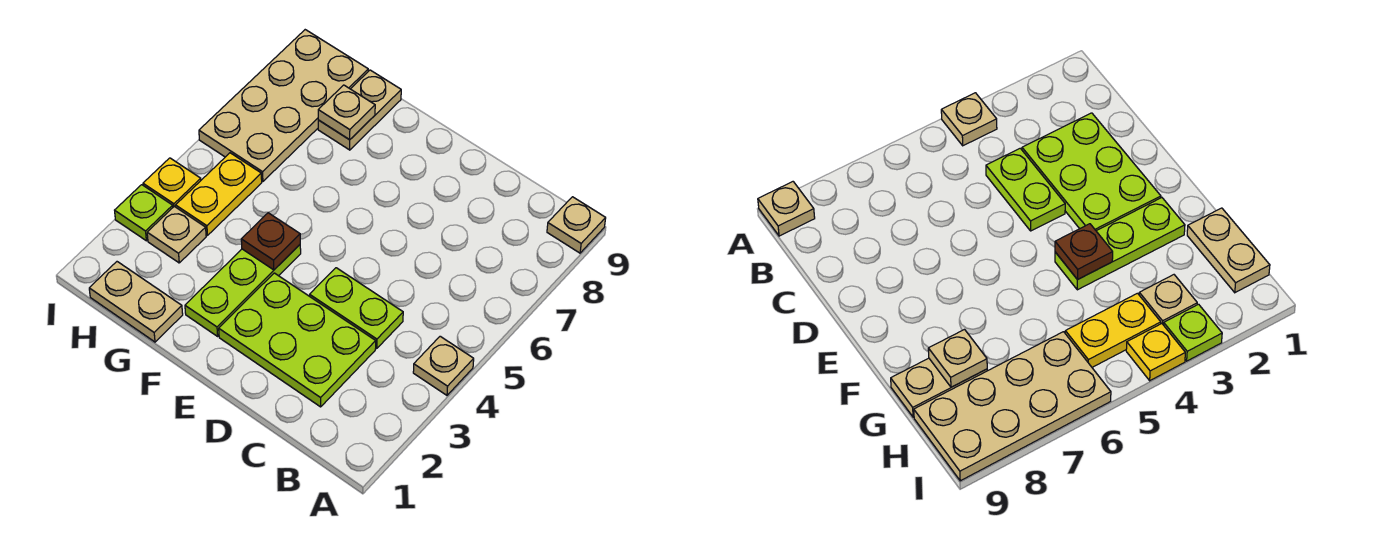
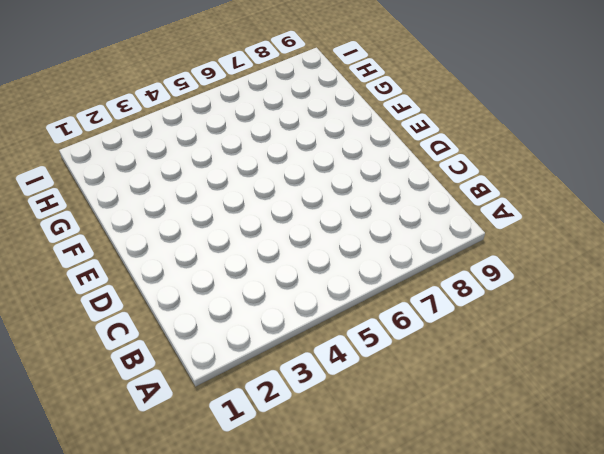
none -> tan 1x1 plate [413,336,474,395]
none -> tan 1x1 plate [547,197,606,253]
none -> lime 2x3 plate [219,273,376,407]

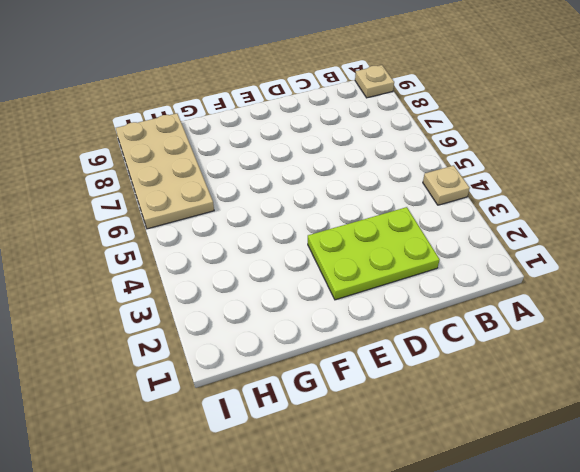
none -> lime 1x2 plate [310,268,403,348]
none -> lime 1x3 plate [185,245,301,336]
none -> tan 1x2 plate [89,262,183,342]

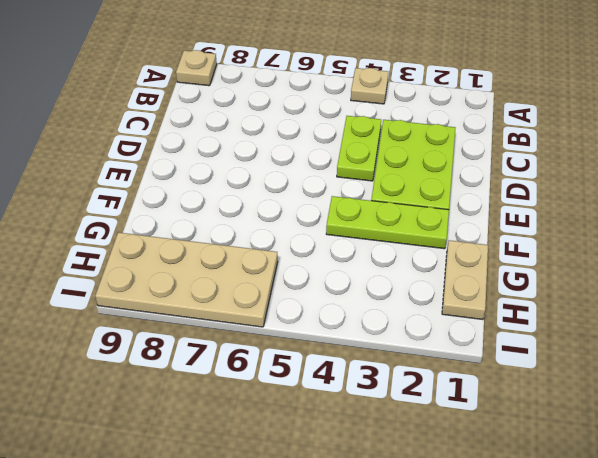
none -> tan 1x2 plate [318,70,401,150]
none -> tan 1x1 plate [147,206,206,263]
none -> yellow 1x2 plate [176,153,262,235]

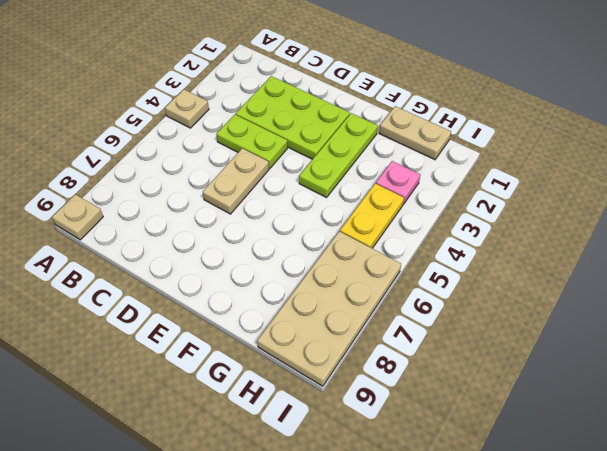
tan 1x2 plate [203,148,269,214] -> tan 1x2 plate moved to [318,70,401,150]
pink 1x1 plate [376,161,420,204] -> tan 1x1 plate [147,206,206,263]
none -> lime 1x1 plate [115,185,173,241]
none -> yellow 1x1 plate [143,158,201,207]
none -> brown 1x1 plate [241,213,300,270]

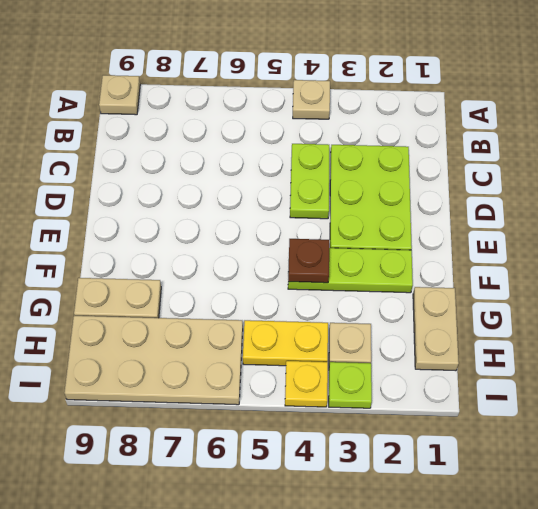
none -> tan 1x1 plate [318,85,375,140]

